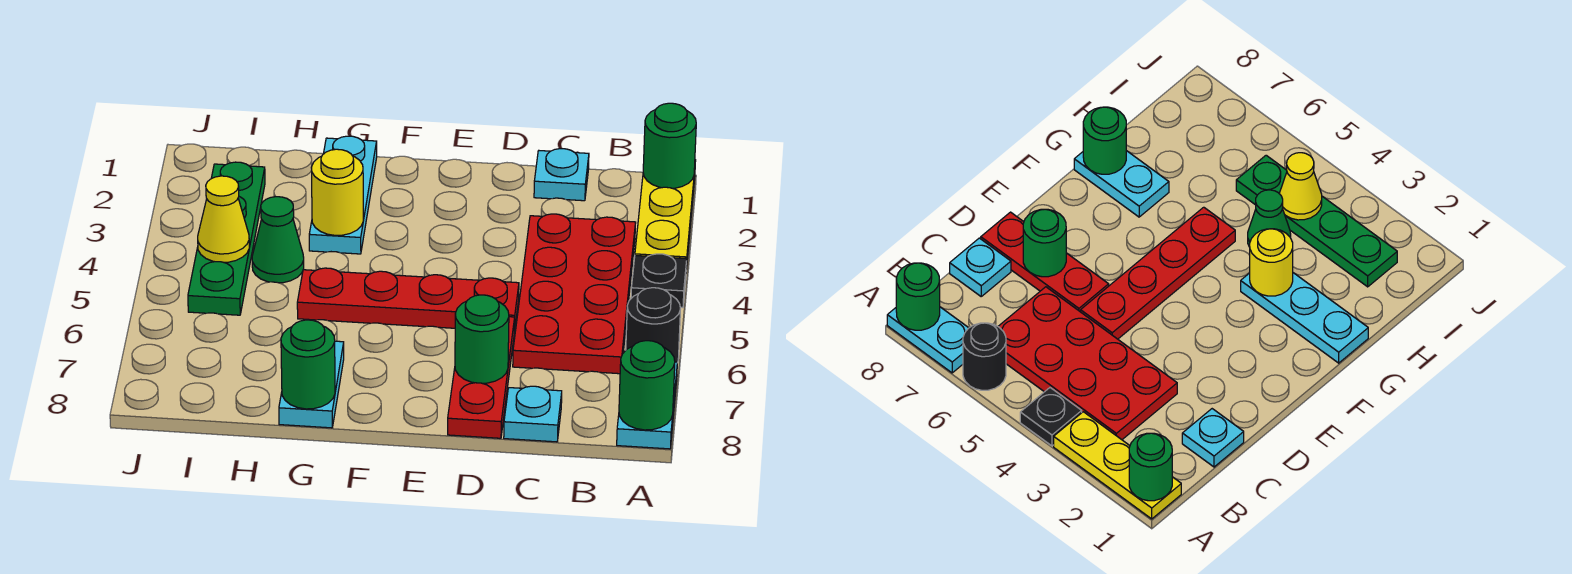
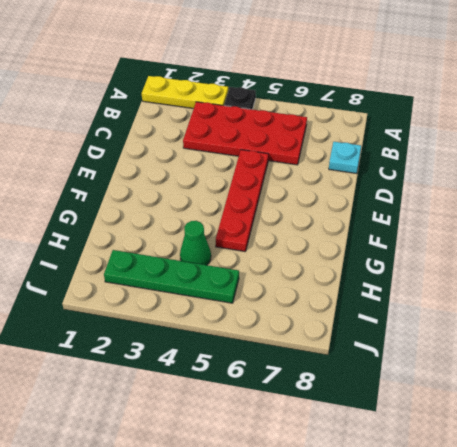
none -> black 1x1 round brick [626,288,680,363]
none -> cyan 1x2 plate [617,362,677,449]
none -> cyan 1x1 plate [534,149,589,201]

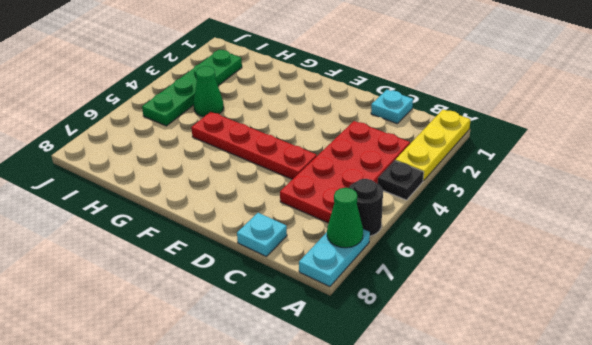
green 1x1 cone [327,188,363,248] -> none
none -> red 1x3 plate [448,317,515,438]
none -> cyan 1x3 plate [309,136,377,254]
none -> cyan 1x2 plate [279,341,344,428]

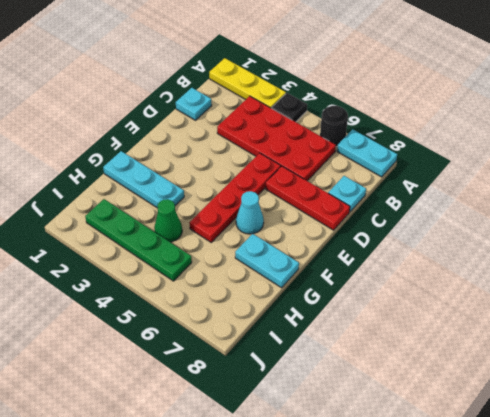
cyan 1x1 cone [236,191,264,234] -> none
none -> green 1x1 round brick [643,103,696,188]
none -> green 1x1 round brick [619,341,675,430]
none -> green 1x1 round brick [455,295,509,383]

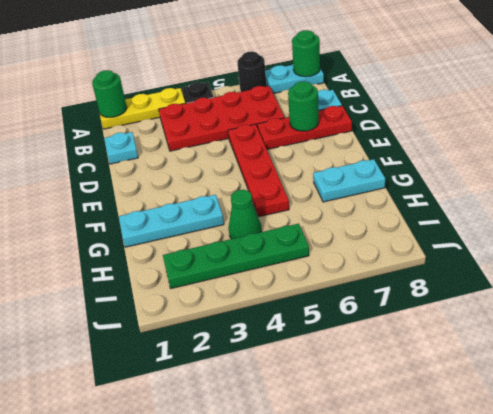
none -> yellow 1x1 round brick [311,149,363,235]
none -> green 1x1 round brick [281,320,335,409]
none -> yellow 1x1 cone [198,176,249,262]

